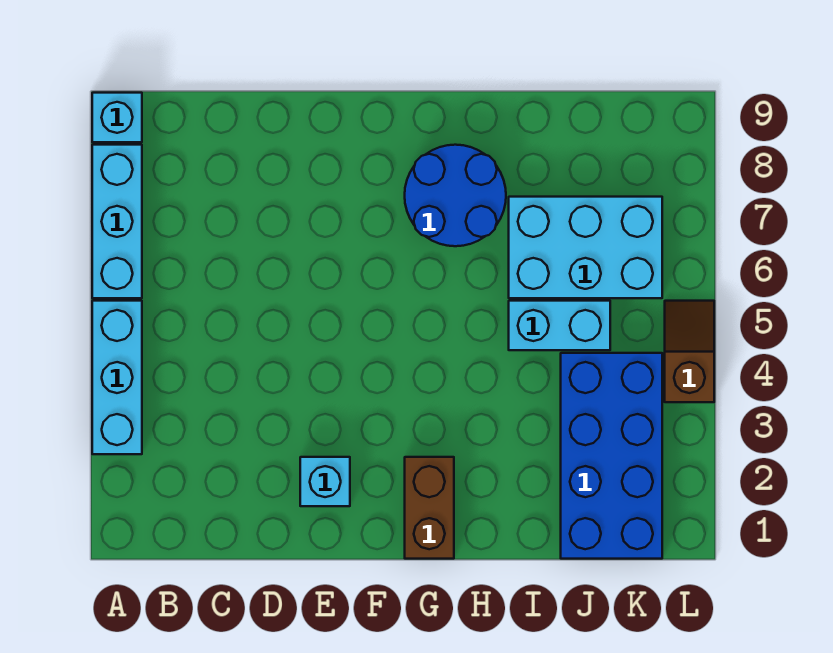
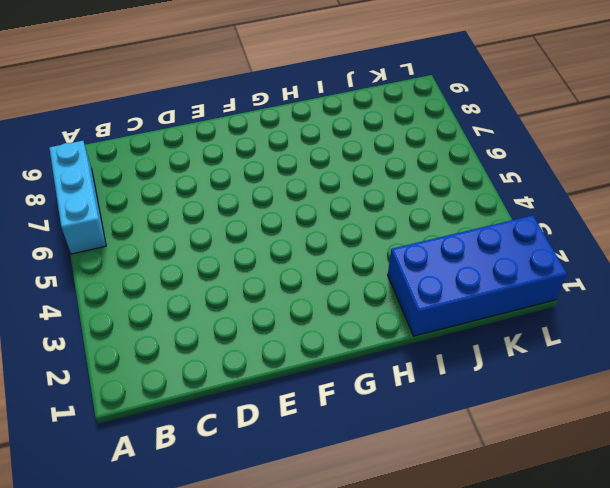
blue 2x4 brick [388,215,567,336] -> blue 2x4 brick turned to [561,353,662,559]
none -> cyan 1x3 brick [92,301,142,454]
none -> cyan 1x1 brick [92,93,142,142]

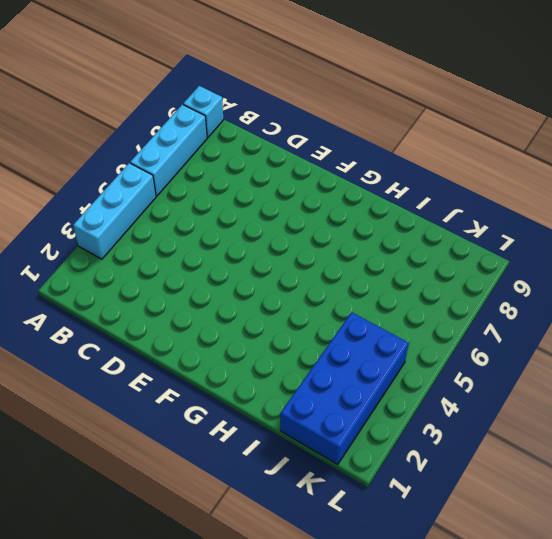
none -> cyan 1x1 brick [300,457,350,506]
none -> brown 1x2 brick [405,457,454,559]

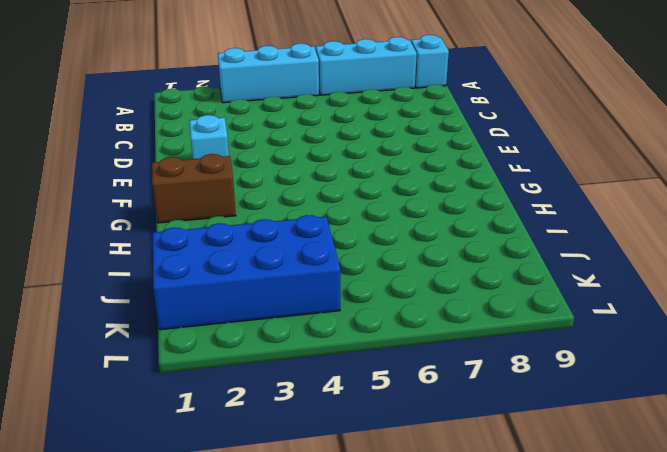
none -> blue 2x2 round brick [405,145,506,246]
none -> cyan 1x2 brick [509,301,610,350]

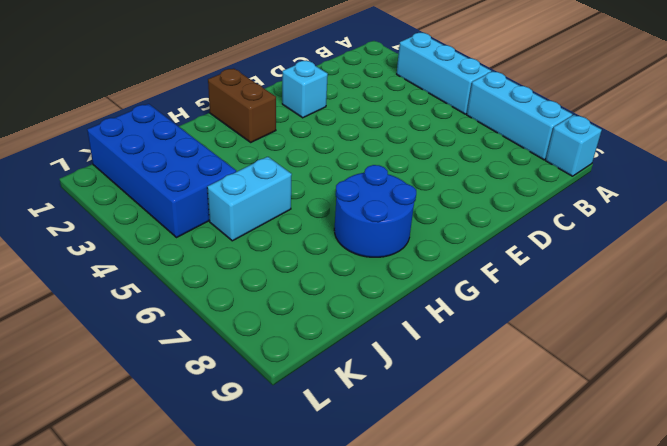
none -> cyan 2x3 brick [509,197,662,298]
none -> brown 1x2 slope [665,301,714,402]

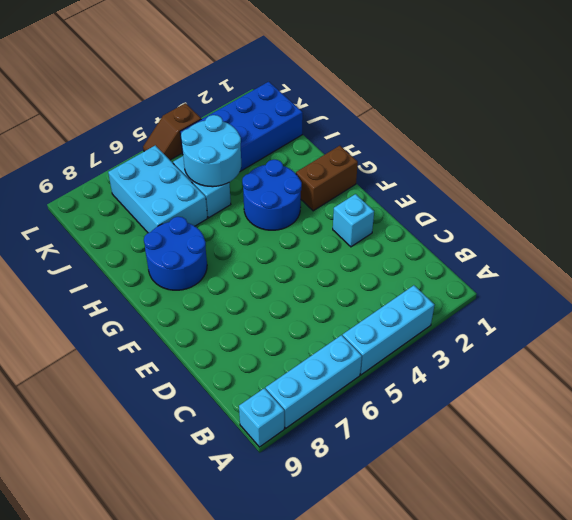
blue 2x2 round brick [242,160,302,230] -> none
cyan 2x2 round brick [181,115,241,187] -> none

